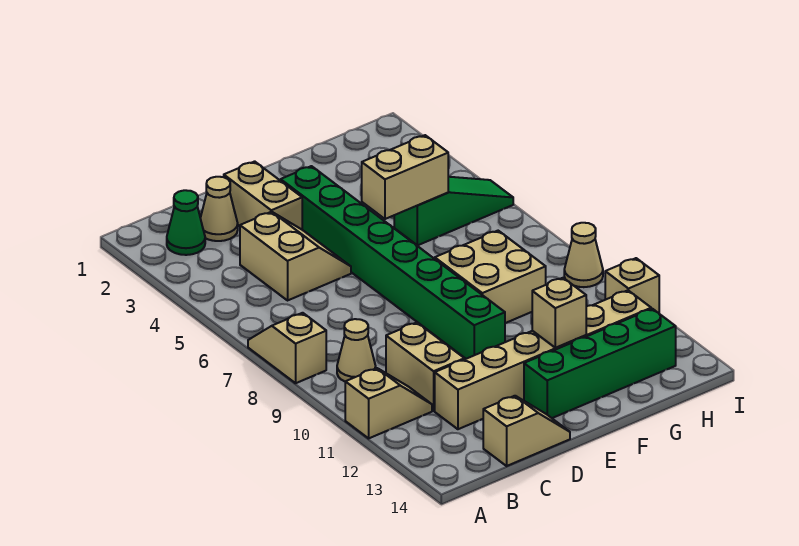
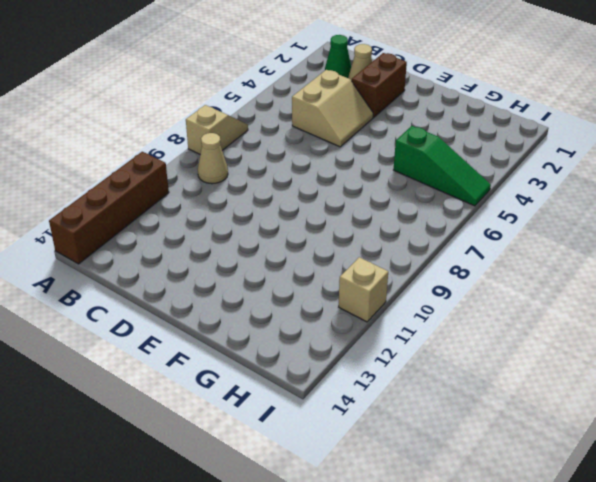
brown 1x4 brick [49,152,169,264] -> tan 1x2 slope [345,368,432,438]
brown 1x2 brick [352,53,407,117] -> tan 1x2 brick [224,161,302,229]
none -> tan 1x2 brick [386,323,464,411]
none -> tan 1x6 brick [435,290,651,429]
none -> tan 1x2 slope [483,396,570,466]

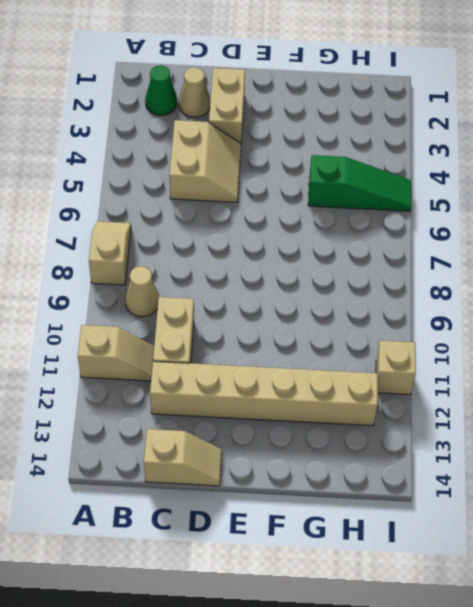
none -> green 1x8 brick [281,166,505,359]
none -> green 1x4 brick [524,309,676,418]
none -> tan 2x2 brick [435,231,546,323]

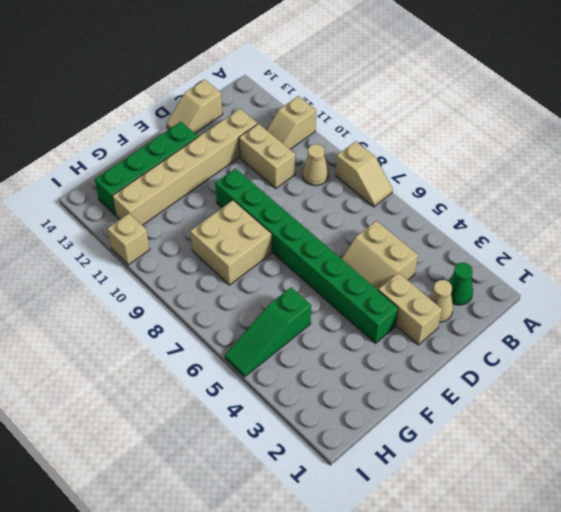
none -> tan 1x1 cone [564,223,603,287]
none -> tan 1x2 brick [362,135,448,219]
none -> tan 1x1 brick [532,278,586,348]

